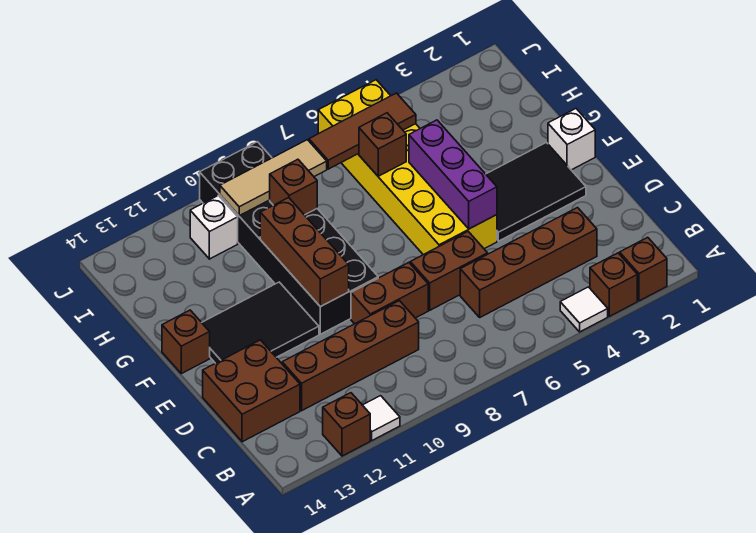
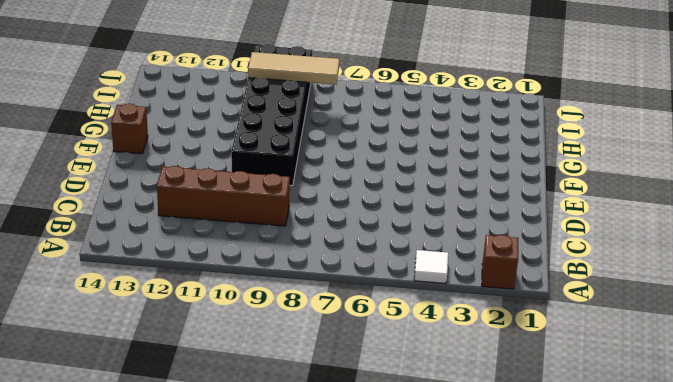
none -> brown 1x1 brick [590,253,637,316]
none -> white 1x1 tile [363,396,400,440]
none -> brown 1x1 brick [323,393,370,456]

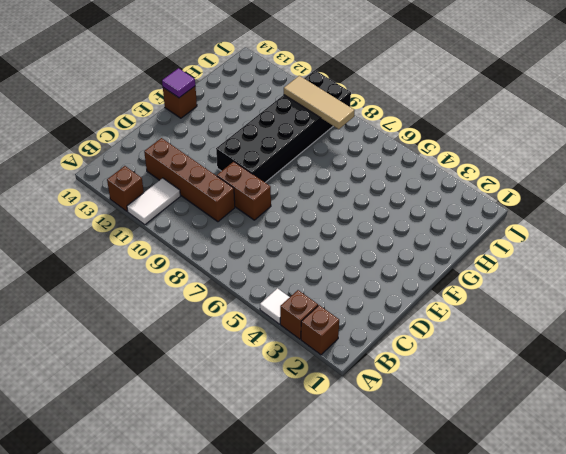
white 1x2 tile [127,178,180,225] -> white 1x1 tile [363,396,400,440]
purple 1x1 tile [162,68,195,98] -> none
none -> brown 1x4 brick [460,208,597,317]
none -> brown 2x2 brick [203,340,300,442]
none -> brown 1x2 brick [410,232,488,310]

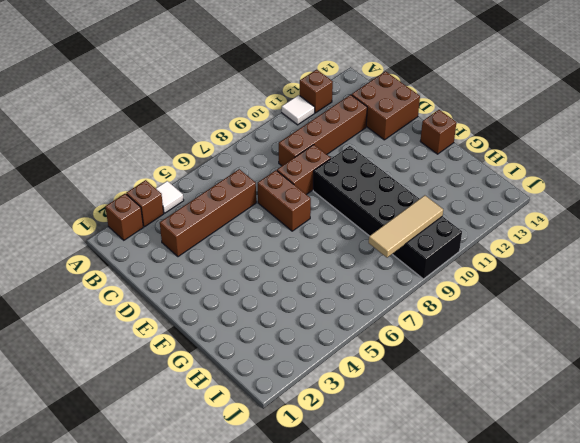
brown 1x2 brick [258,170,311,231] -> brown 1x2 brick turned to [410,232,488,310]
none -> black 2x3 tile [486,142,586,241]
none -> yellow 2x6 brick [318,80,497,255]
none -> black 2x3 tile [202,282,319,363]

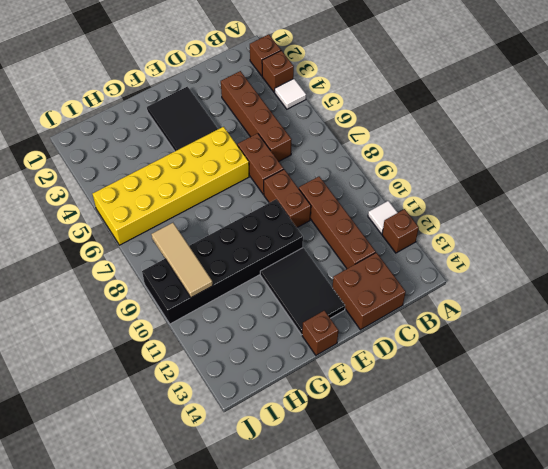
none -> white 1x1 brick [548,109,595,170]
none -> white 1x1 brick [190,195,238,259]
none -> purple 1x3 brick [409,120,497,229]

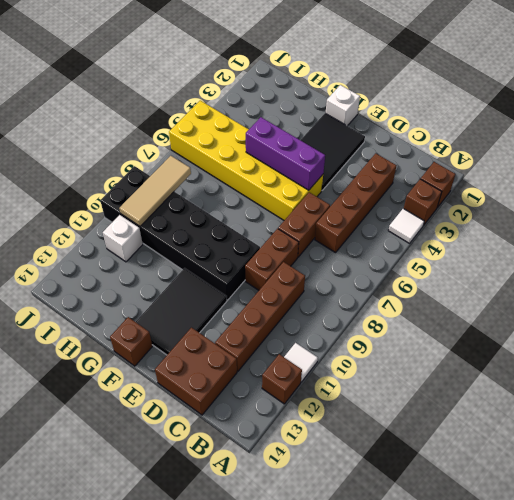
none -> brown 1x3 brick [260,198,349,307]
none -> brown 1x1 brick [359,113,406,176]
none -> brown 1x1 brick [270,159,317,215]

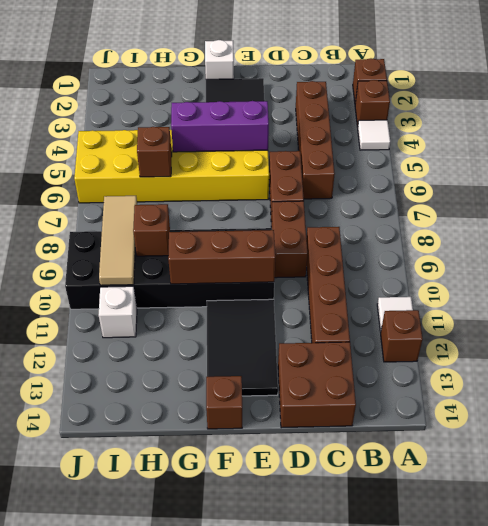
none -> brown 1x3 tile [309,93,416,169]

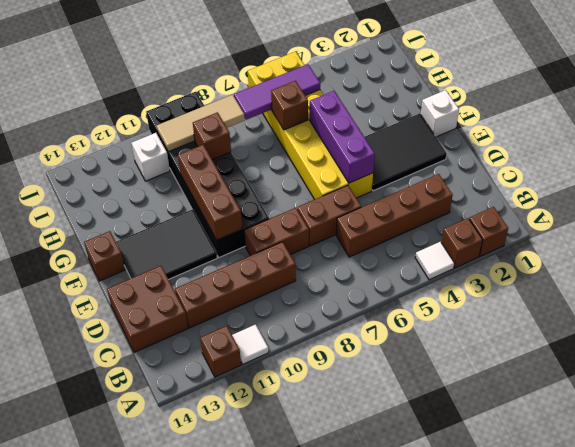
purple 1x3 tile [234,64,320,120] -> brown 1x3 tile [309,93,416,169]

